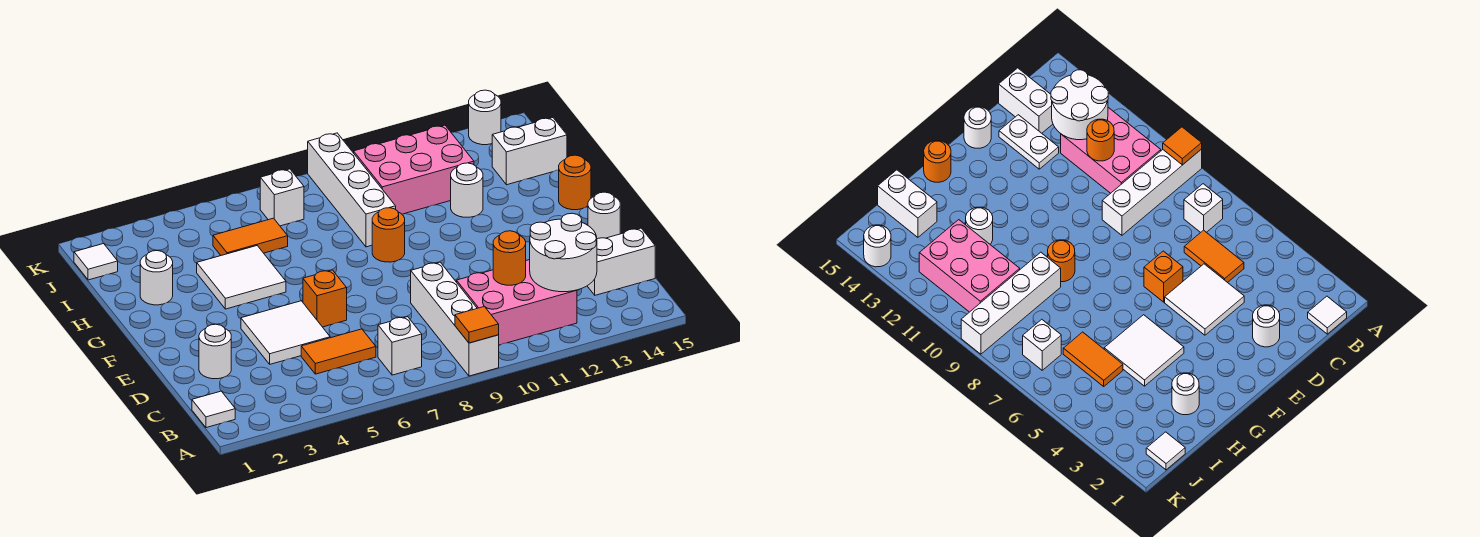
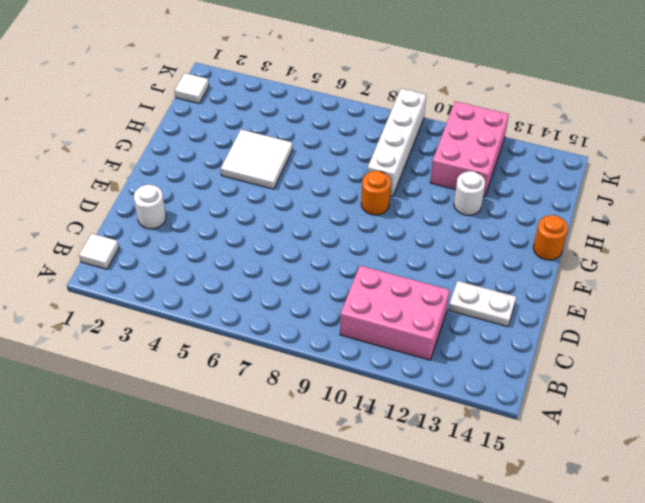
pink 2x3 brick [430,101,509,197] -> pink 2x3 brick turned to [354,125,474,214]
none -> white 1x4 brick [411,262,499,376]
none -> white 1x1 brick [378,317,422,375]
none -> orange 1x2 tile [301,329,376,374]

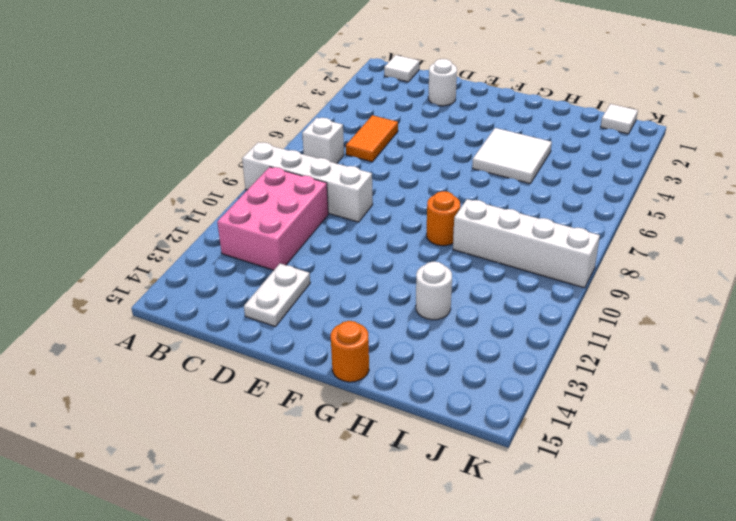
none -> white 1x2 brick [588,228,655,295]
none -> white 2x2 tile [241,301,330,364]
none -> orange 1x1 brick [303,270,347,327]

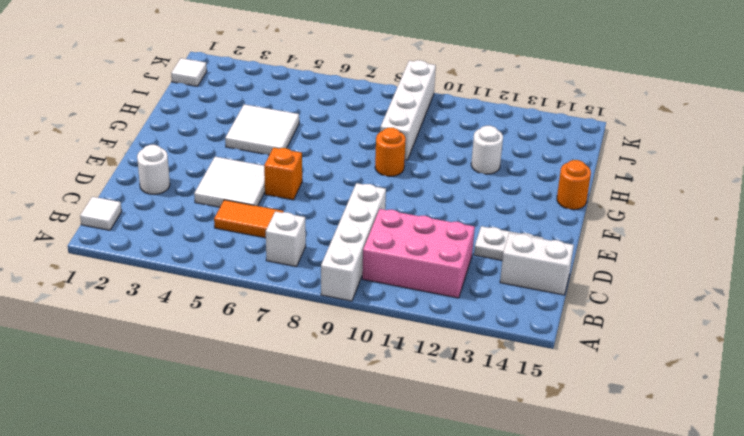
none -> white 1x1 round brick [588,192,620,239]
none -> white 1x1 round brick [140,251,173,305]
none -> orange 1x2 tile [213,218,288,255]

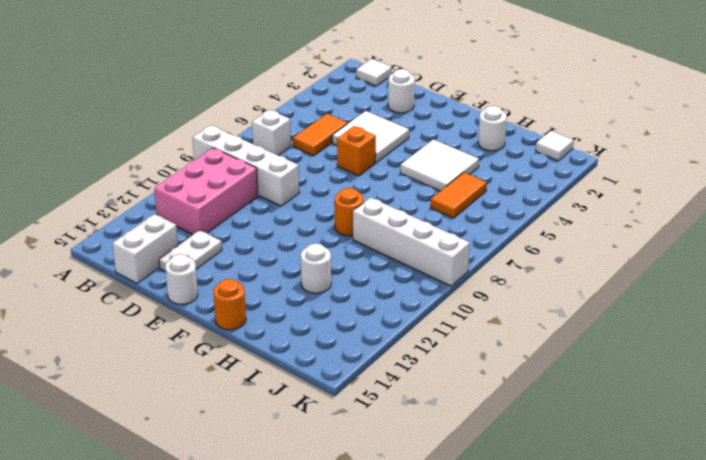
none -> pink 2x3 brick [354,125,474,214]
none -> white 1x2 brick [492,118,567,185]
none -> white 1x1 brick [260,169,304,226]

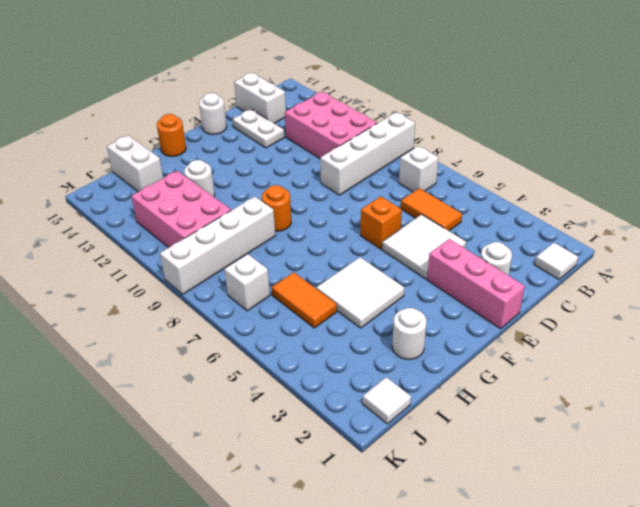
pink 1x3 brick [427,239,525,329] -> none
none -> white 1x1 round brick [469,90,501,145]
none -> orange 1x1 tile [455,307,499,343]
none -> white 2x2 round brick [530,213,597,292]

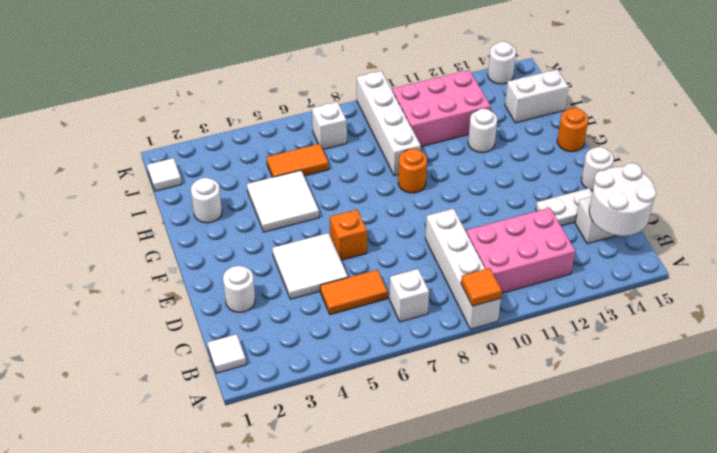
white 2x2 round brick [589,163,656,236] -> white 2x2 round brick moved to [530,213,597,292]
none -> orange 1x1 round brick [493,231,526,285]

